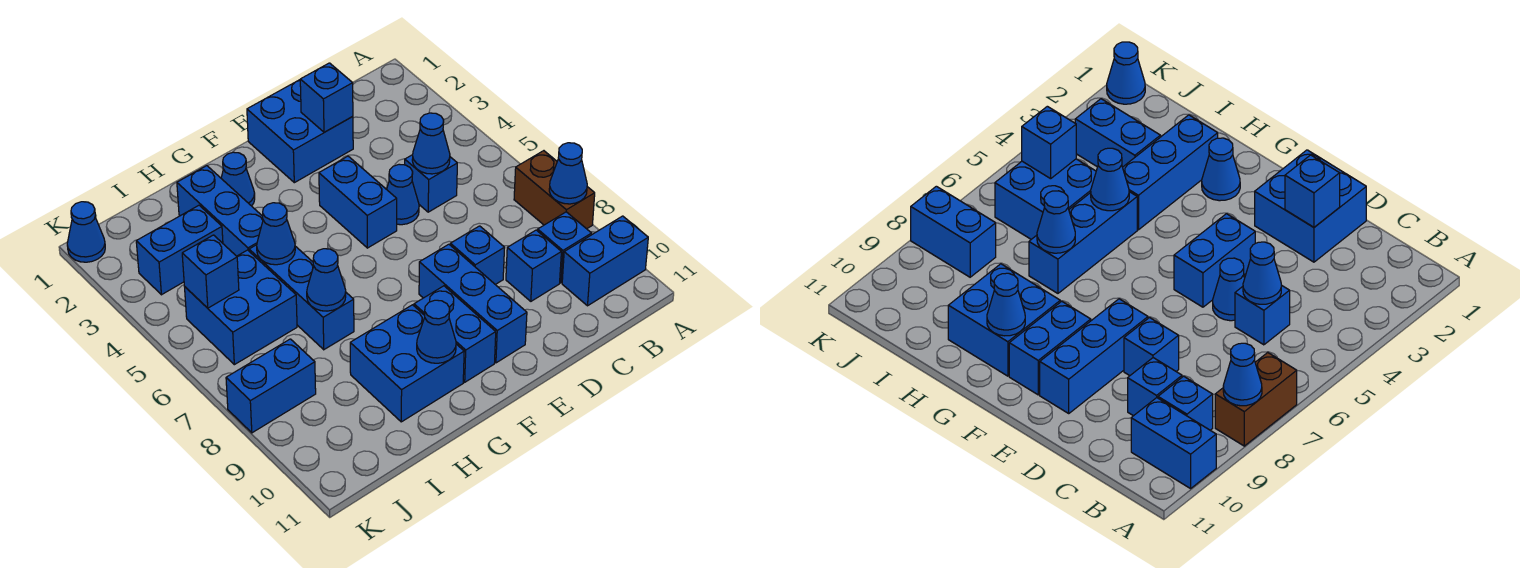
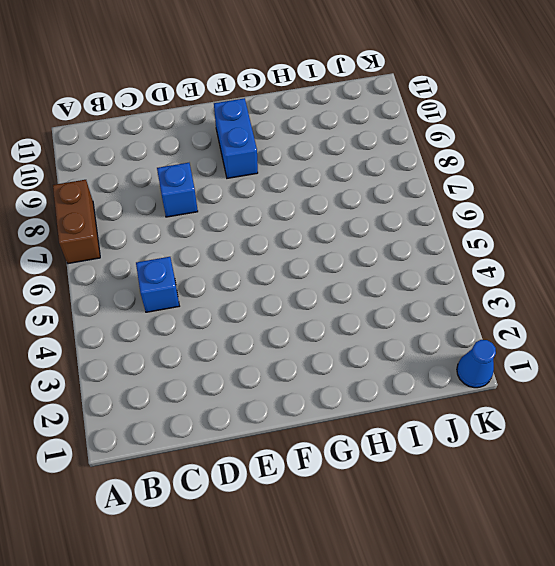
none -> blue 1x2 brick [562,216,648,306]
none -> blue 1x1 brick [538,212,592,283]
none -> blue 1x1 brick [506,230,561,301]

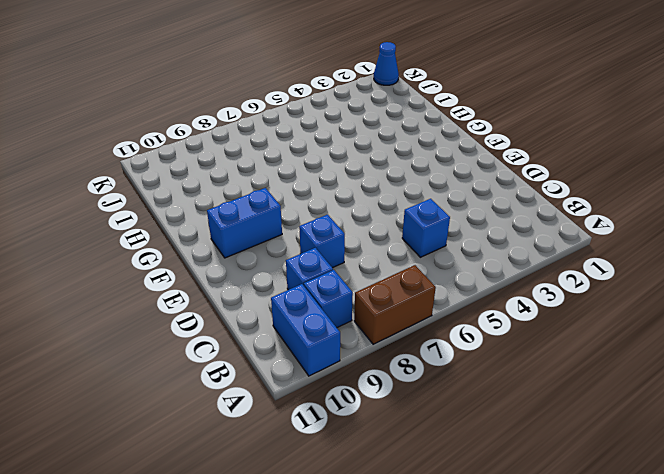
none -> blue 2x2 brick [247,80,353,183]
none -> blue 1x1 cone [387,164,419,225]
none -> blue 1x2 brick [319,156,397,248]

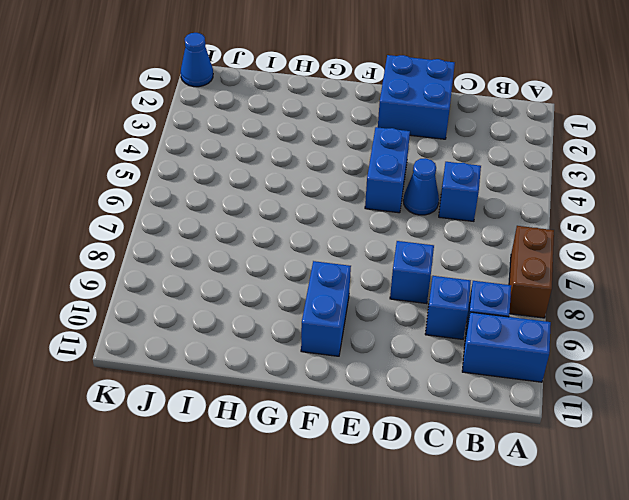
none -> blue 1x3 brick [419,244,527,363]
none -> blue 1x1 cone [221,152,255,206]
none -> blue 2x2 brick [350,305,464,422]

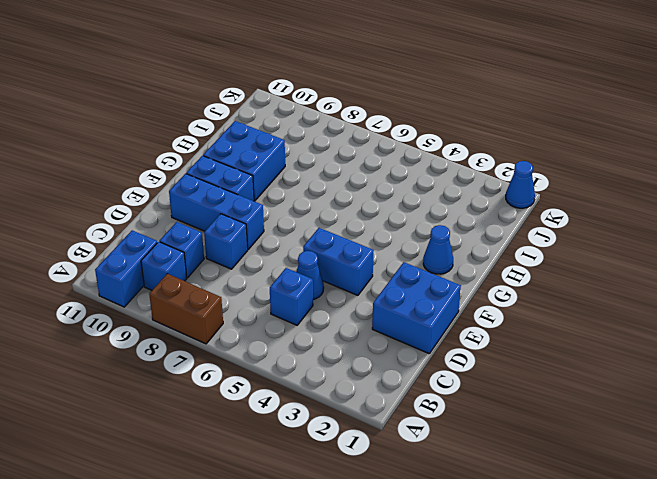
none -> blue 1x3 brick [177,166,263,256]
none -> blue 1x3 brick [249,245,354,350]
none -> blue 1x2 brick [136,205,223,295]

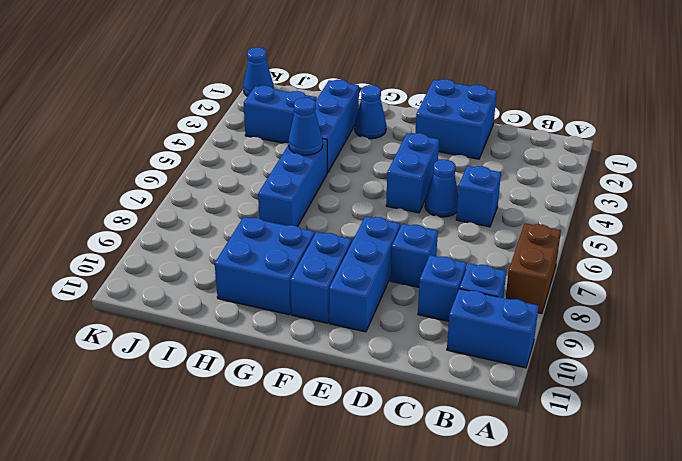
none -> blue 2x2 brick [184,250,297,365]
none -> blue 1x2 brick [226,339,316,433]
none -> blue 1x1 cone [549,143,587,204]

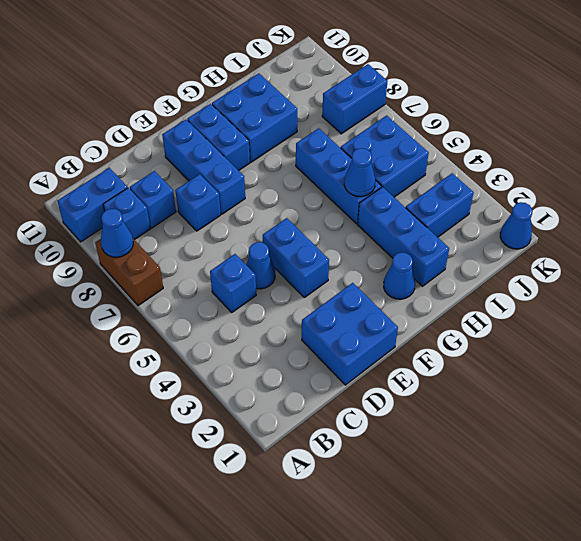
none -> blue 1x1 cone [412,113,450,174]
none -> blue 1x1 brick [300,63,353,132]
none -> blue 1x1 cone [417,300,456,363]

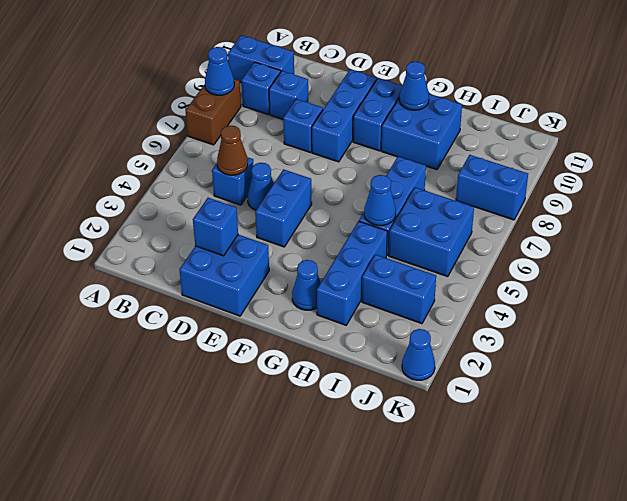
brown 1x1 cone [217,125,248,175] -> blue 1x1 cone [412,113,450,174]
none -> blue 1x1 cone [307,249,346,311]
none -> blue 1x1 brick [182,235,239,308]

